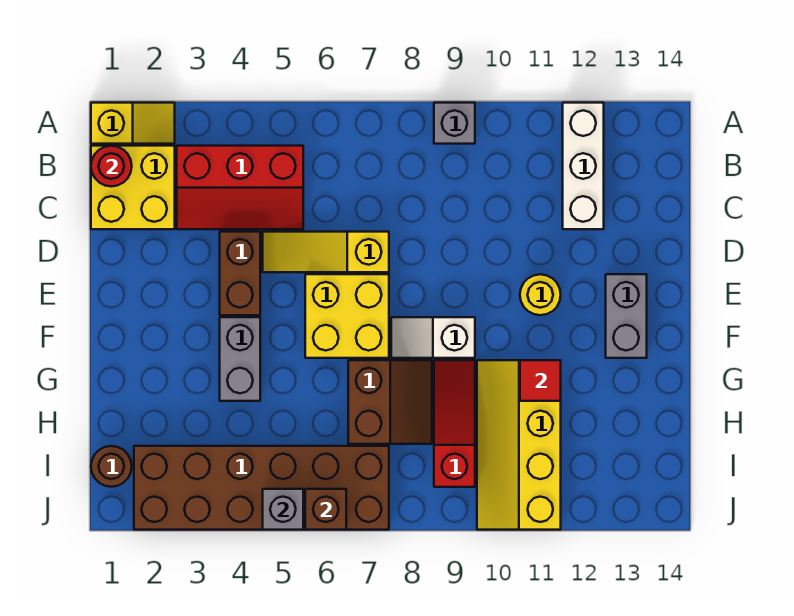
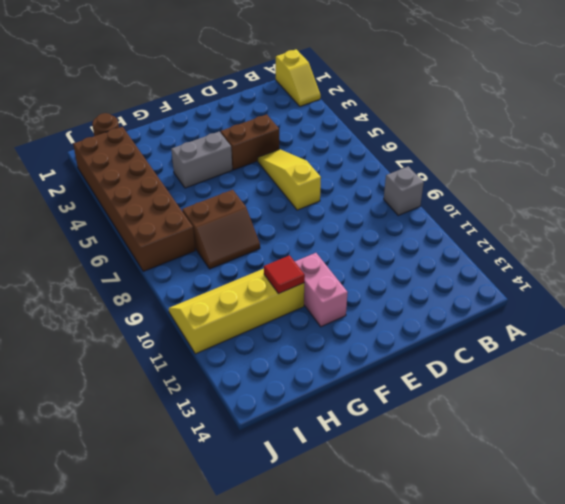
pink 1x2 brick [295,253,348,327] -> none
none -> white 1x3 brick [563,103,604,229]
none -> yellow 2x2 brick [91,146,175,229]
none -> red 2x3 slope [177,146,303,229]

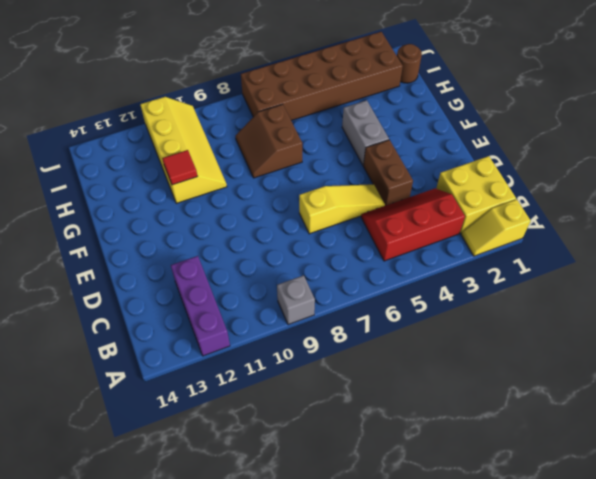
purple 1x3 brick [171,256,230,356] -> white 1x3 brick [563,103,604,229]
none -> yellow 2x2 brick [305,274,389,358]
none -> yellow 1x1 round brick [520,274,561,315]
none -> grey 1x2 brick [606,274,647,358]

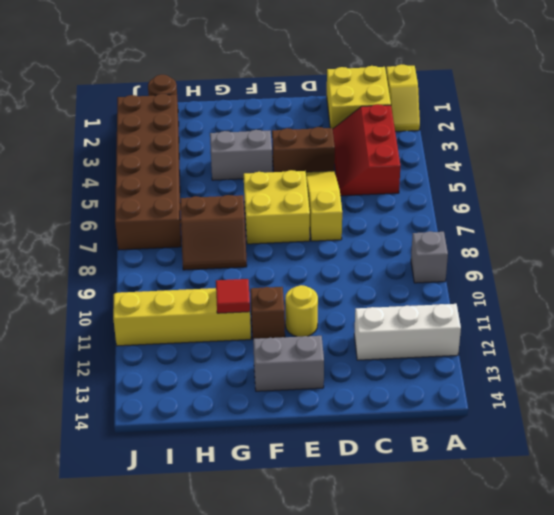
brown 1x1 brick [250,287,285,339] -> brown 1x1 brick moved to [305,489,346,530]
none -> white 1x2 slope [391,317,475,358]
none -> red 1x3 slope [434,360,475,487]
none -> red 1x1 round brick [91,146,132,187]

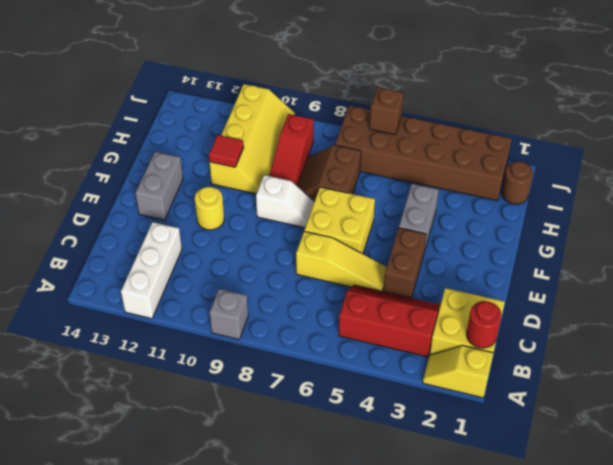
none -> grey 1x1 brick [263,489,303,530]

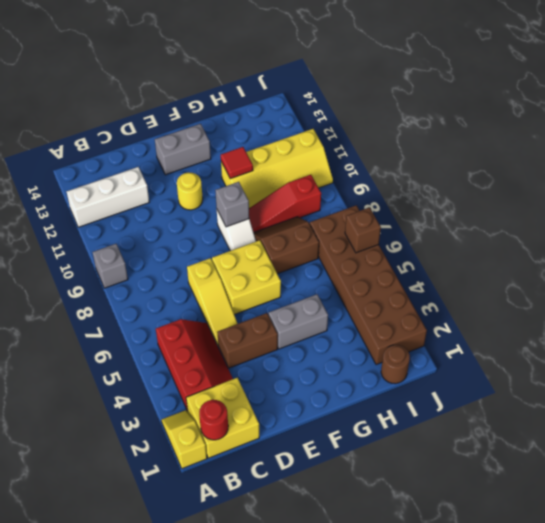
grey 1x1 brick [215,182,249,227] -> grey 1x1 brick moved to [263,489,303,530]

